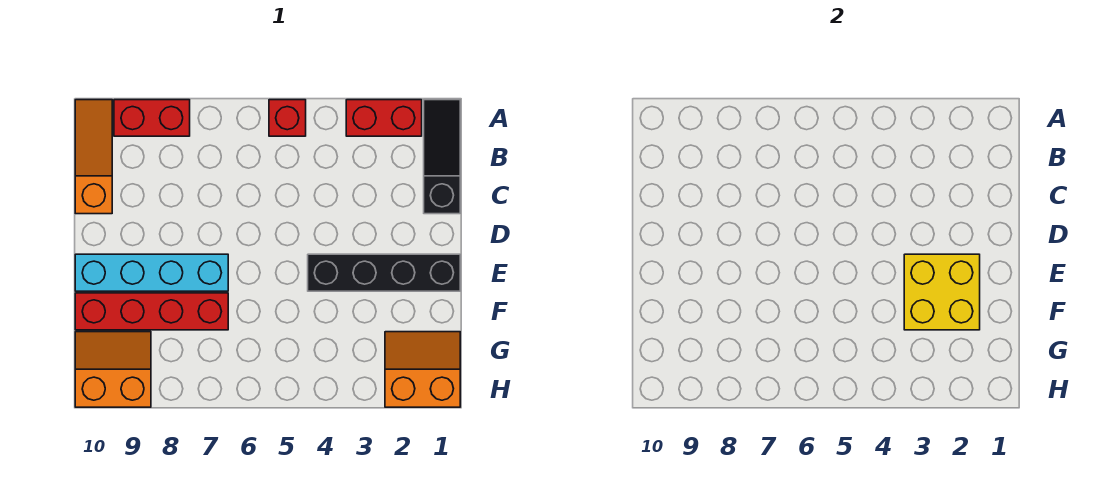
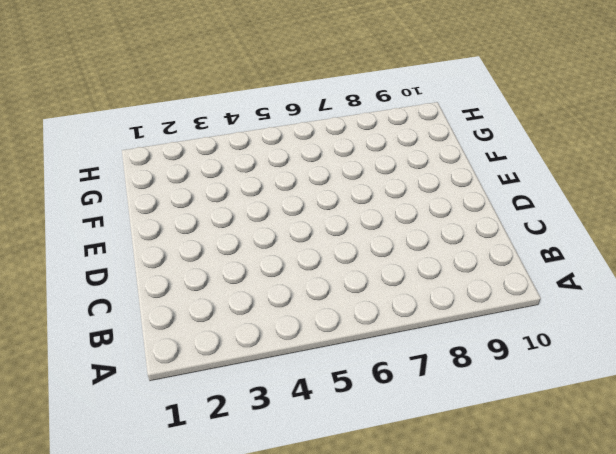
none -> black 1x3 slope [424,100,460,214]
none -> red 1x2 brick [346,100,422,136]

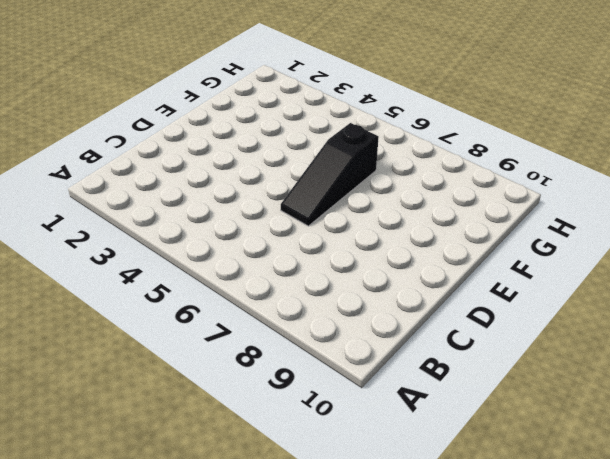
black 1x3 slope [281,123,379,226] -> black 1x3 slope moved to [424,100,460,214]
none -> red 1x2 brick [346,100,422,136]
none -> red 1x1 brick [269,100,306,136]

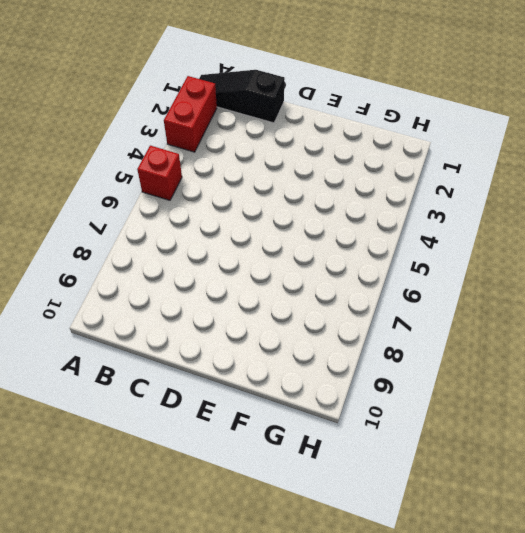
none -> red 1x2 brick [114,100,190,136]
none -> orange 1x3 slope [75,100,112,214]

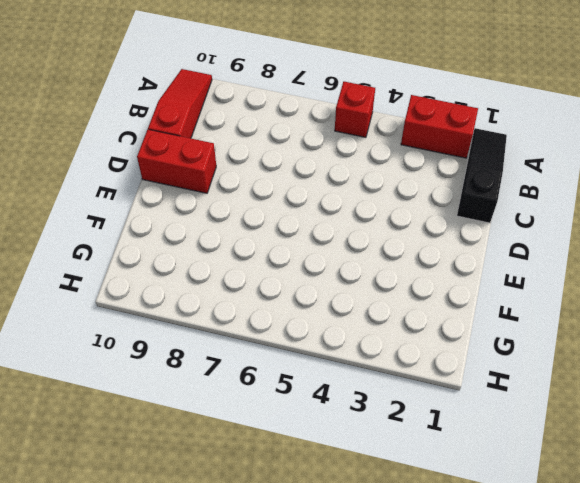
red 1x3 slope [148,69,212,138] -> orange 1x3 slope [75,100,112,214]
red 1x2 brick [137,130,216,193] -> red 1x2 brick moved to [114,100,190,136]
none -> black 1x4 brick [308,254,460,291]
none -> cyan 1x4 brick [75,254,228,291]

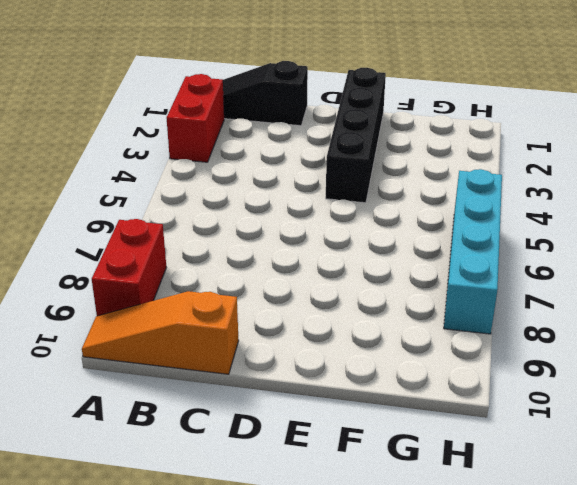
cyan 1x4 brick [444,169,502,334] -> cyan 1x4 brick moved to [75,254,228,291]
none -> red 1x1 brick [269,100,306,136]
none -> red 1x4 brick [75,293,228,330]

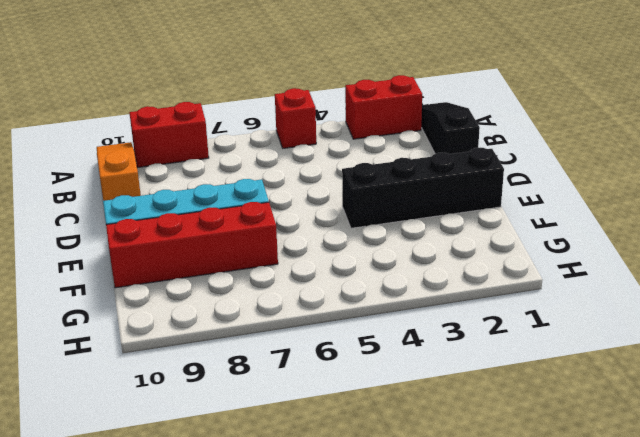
none -> orange 2x2 slope [385,332,460,407]
none -> orange 2x2 slope [75,332,151,407]

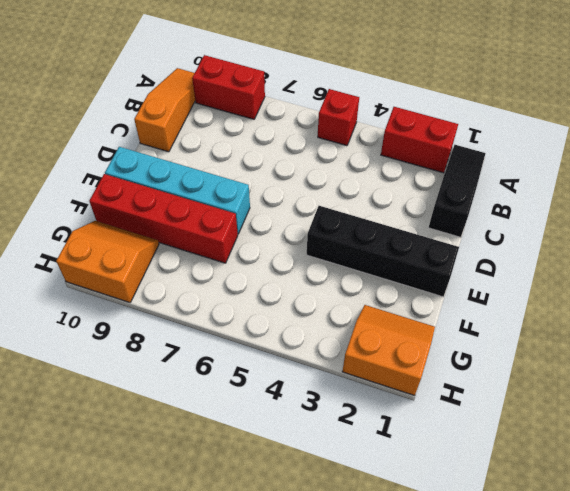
none -> yellow 2x2 brick [904,254,980,330]

